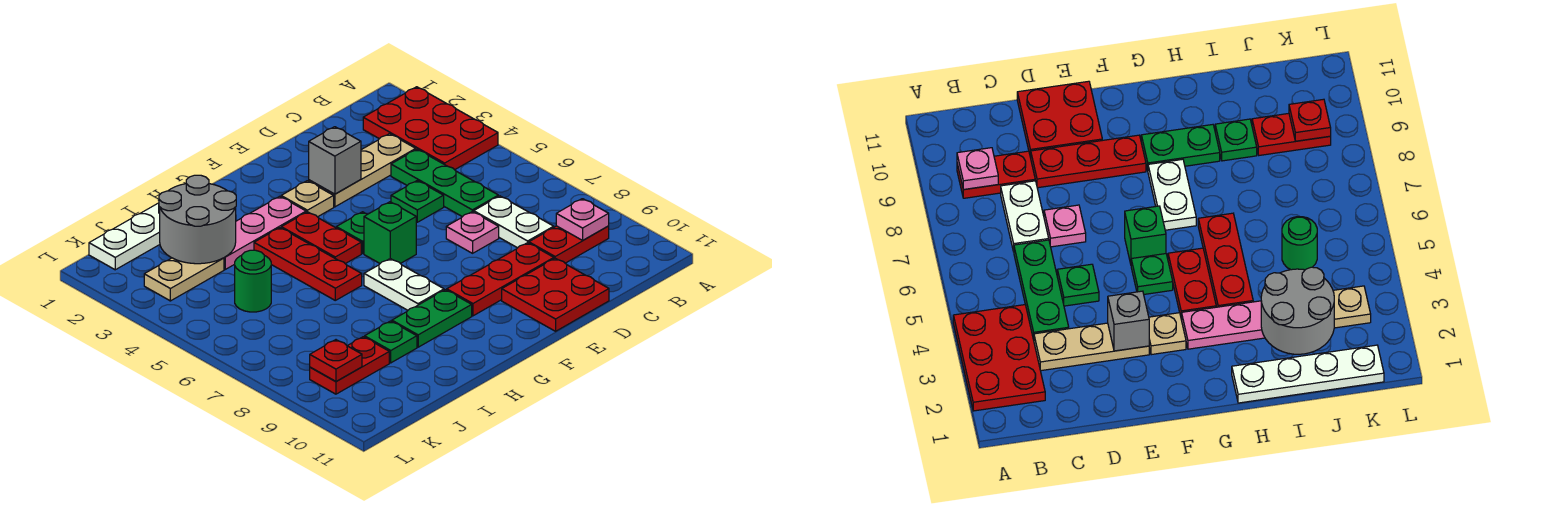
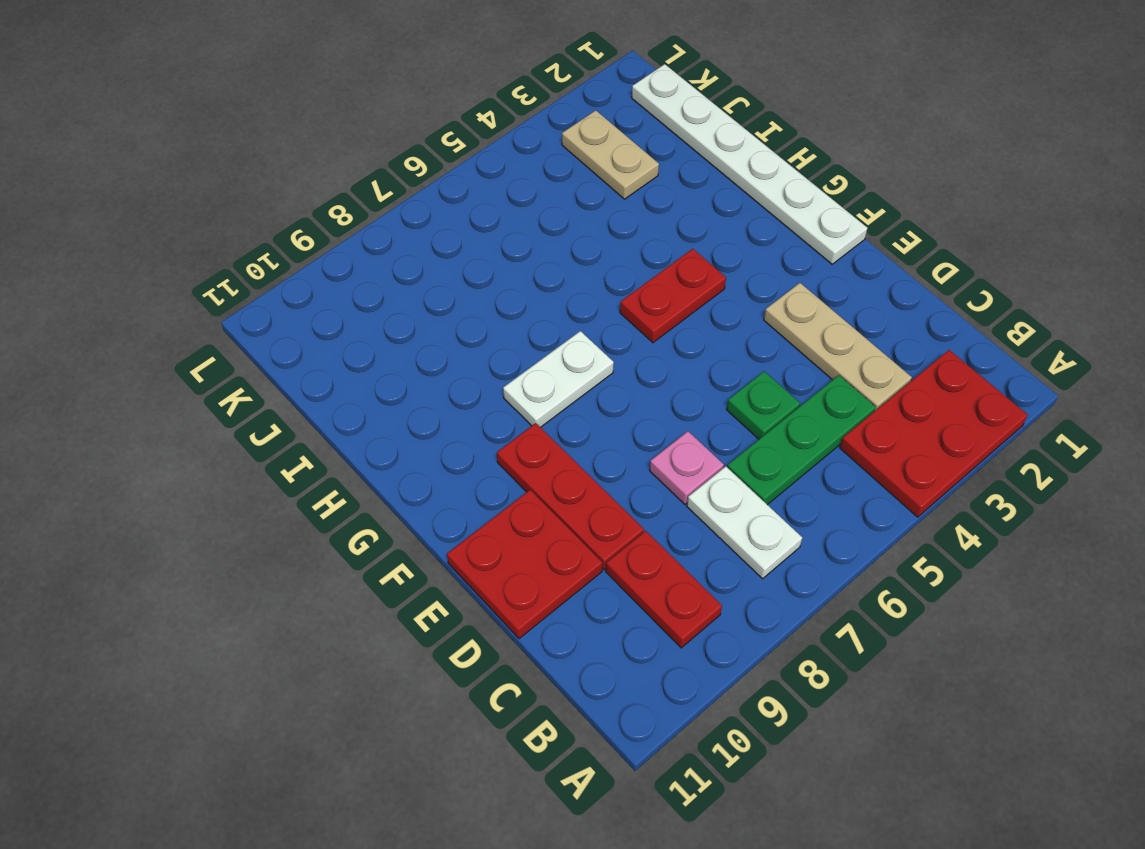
white 1x2 plate [687,466,802,579] -> white 1x2 plate turned to [474,196,554,248]
white 1x6 plate [632,64,867,264] -> white 1x4 plate [89,203,160,270]
none -> tan 1x1 plate [281,181,334,217]
none -> green 1x1 plate [336,212,368,254]
none -> green 1x1 brick [364,202,416,264]

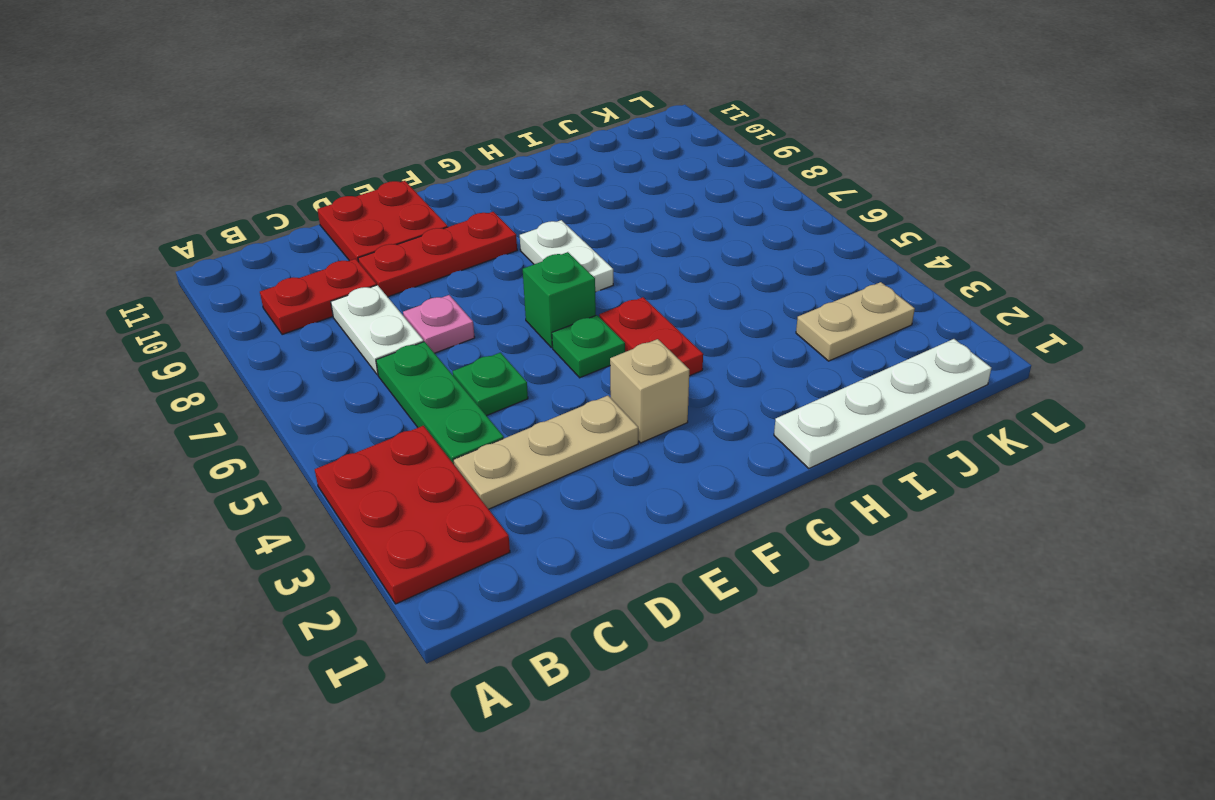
tan 1x1 brick [610,339,689,443] -> tan 1x1 plate [281,181,334,217]
none -> pink 1x3 plate [224,196,306,269]
none -> green 1x2 plate [392,290,472,347]
none -> red 1x3 plate [254,228,362,300]

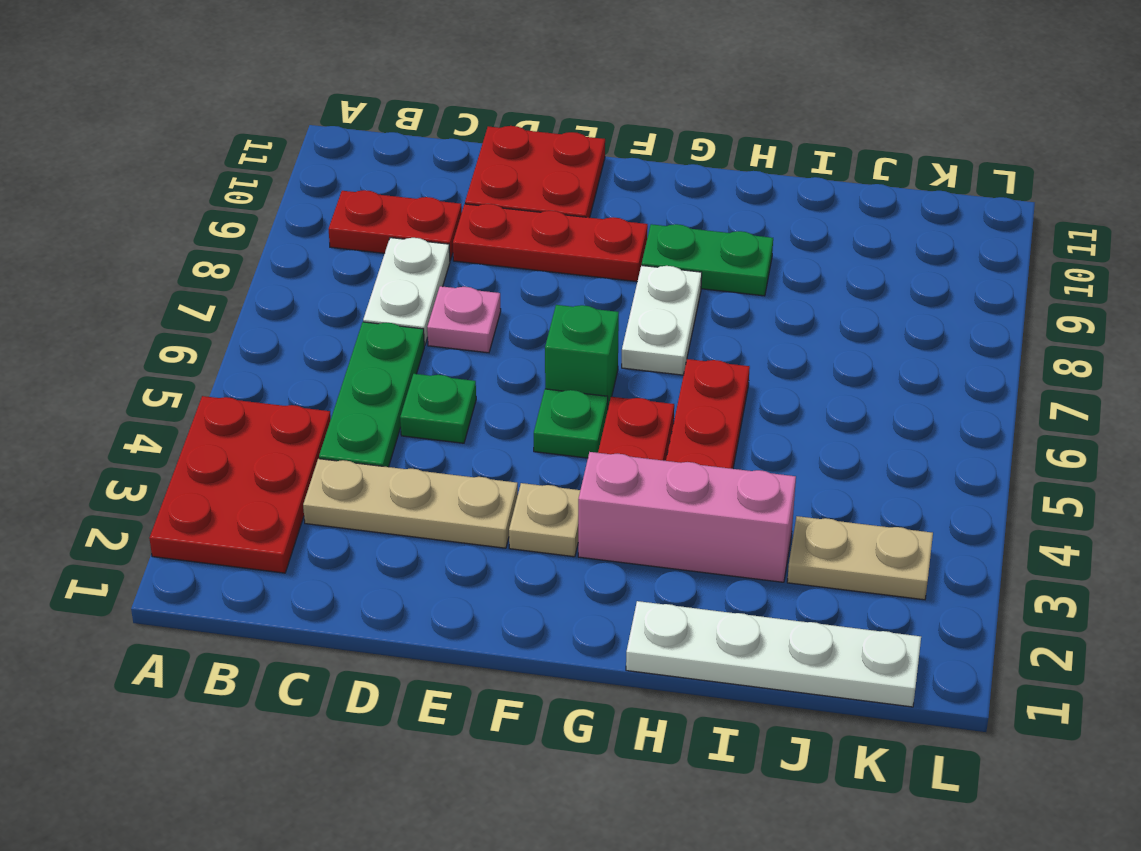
pink 1x3 brick [578,452,796,582] -> pink 1x3 plate [224,196,306,269]
none -> green 1x1 plate [365,321,417,363]
none -> green 1x1 round brick [235,250,271,312]
none -> red 1x2 plate [310,337,389,394]

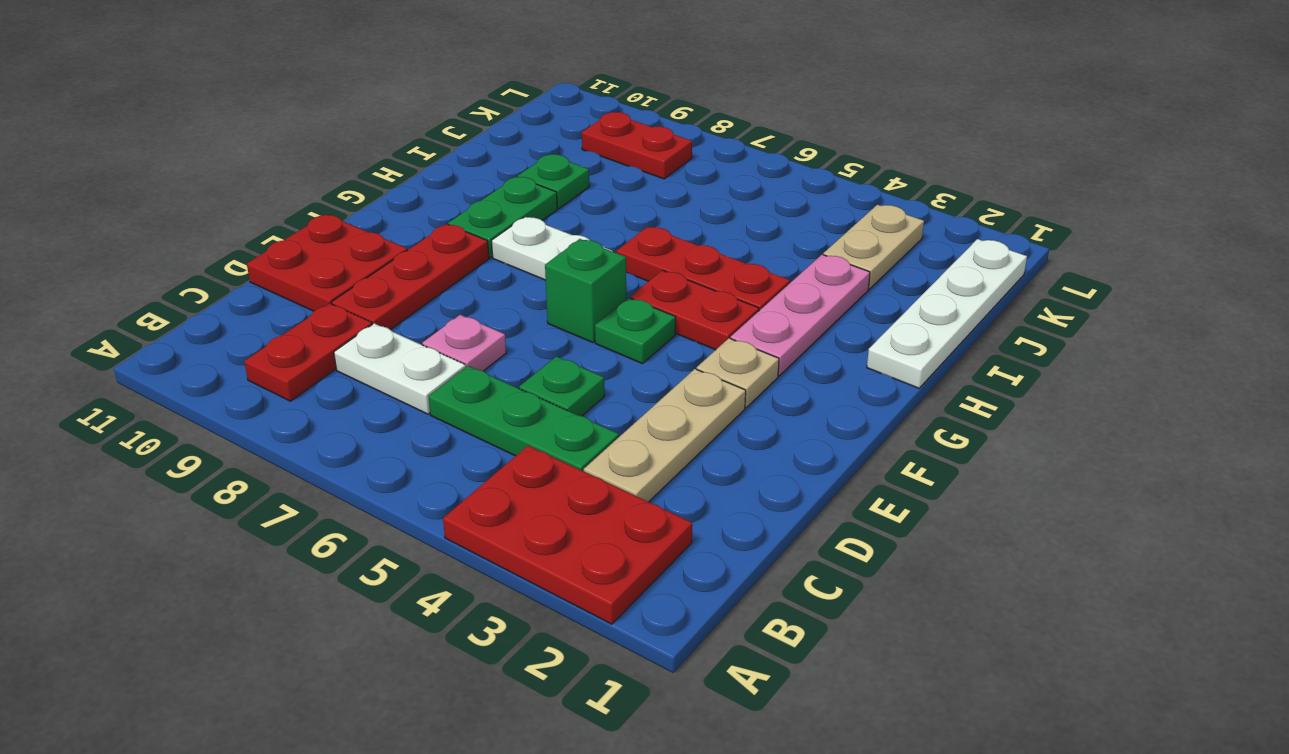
red 1x2 plate [582,112,692,179] -> red 1x2 plate turned to [310,337,389,394]
none -> green 1x1 round brick [235,250,271,312]
none -> pink 1x1 plate [556,199,609,240]
none -> grey 1x1 brick [309,127,361,194]

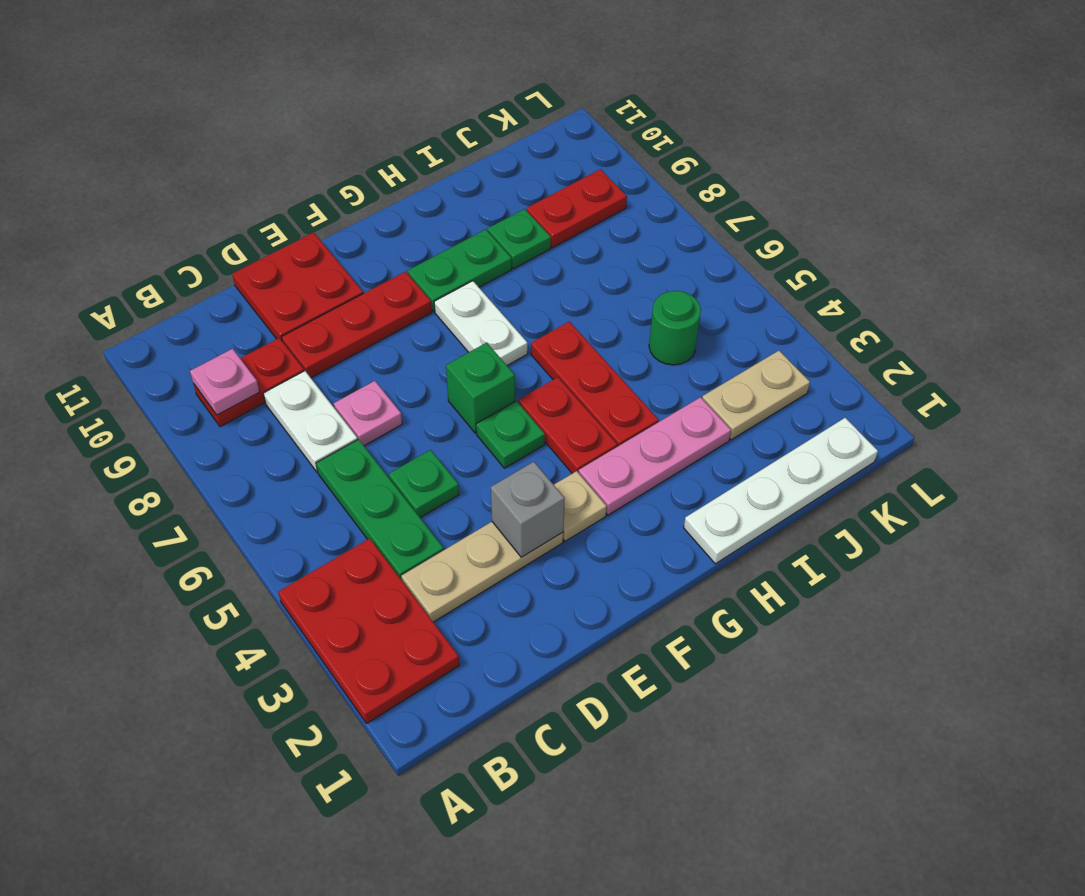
none -> grey 2x2 round brick [159,175,236,264]
none -> red 1x1 plate [310,340,362,381]

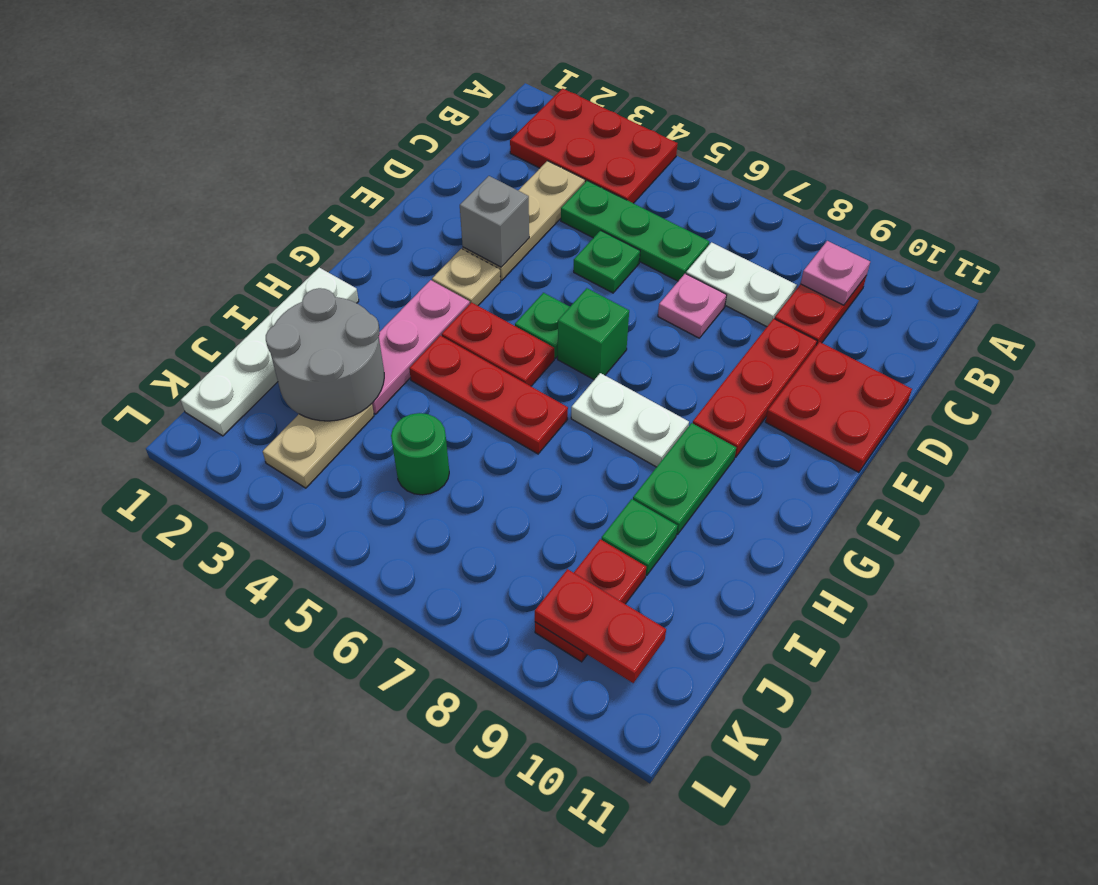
red 1x2 plate [535,569,666,683] -> red 1x1 plate [310,340,362,381]

